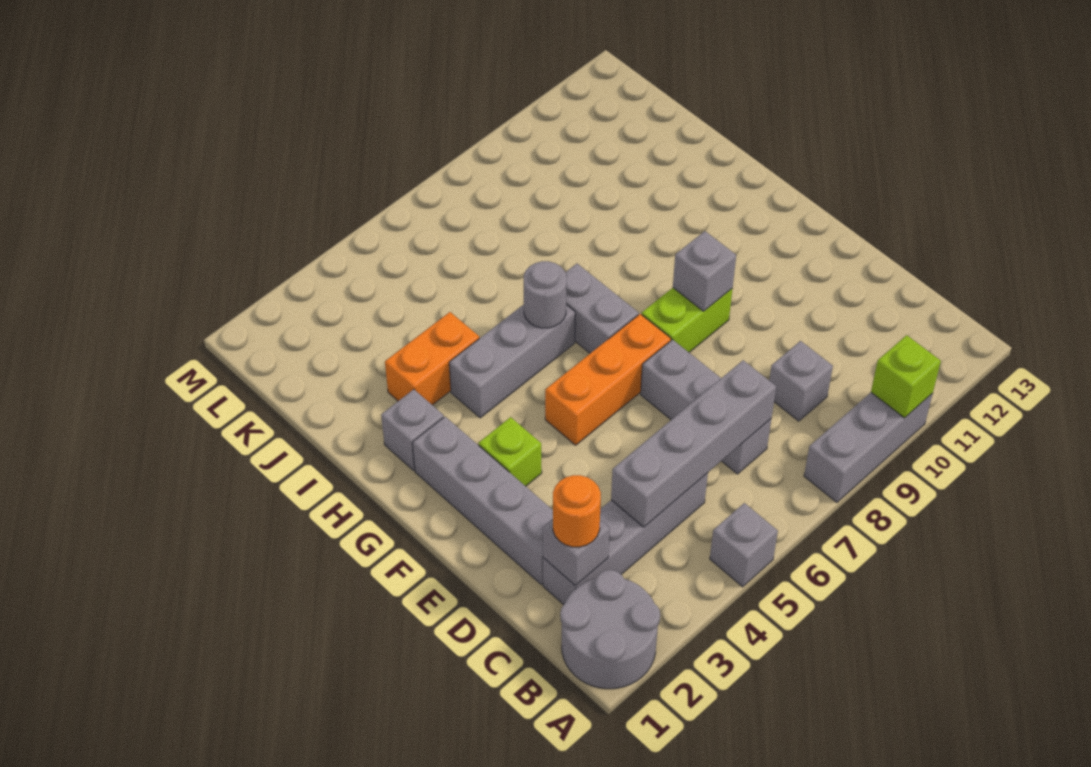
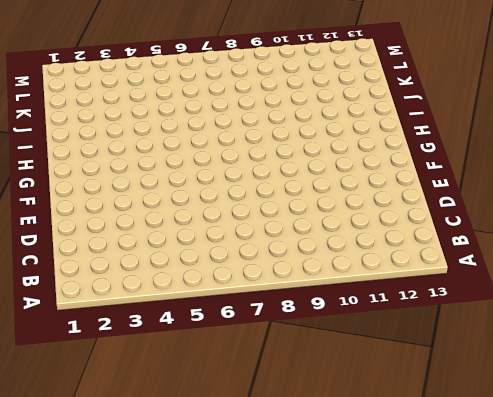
none -> grey 2x2 round brick [560,570,660,689]
none -> grey 1x1 brick [710,503,778,587]
none -> grey 1x3 brick [804,393,933,502]

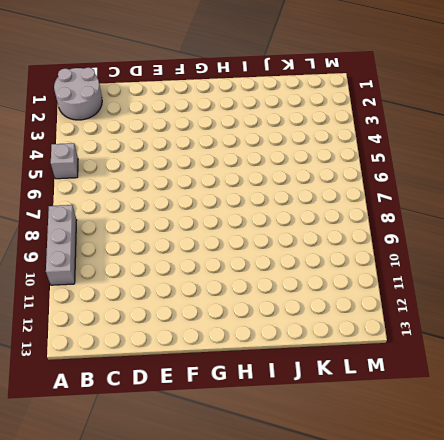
none -> grey 1x4 brick [543,473,708,605]
none -> grey 1x3 brick [641,340,771,474]
none -> grey 1x1 brick [769,341,833,421]

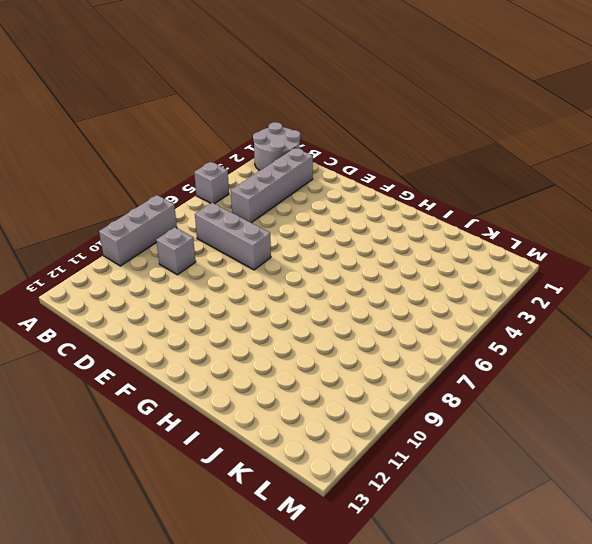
none -> grey 1x4 brick [412,417,553,584]
none -> lime 1x1 brick [479,417,542,486]
none -> orange 1x3 brick [545,314,671,445]

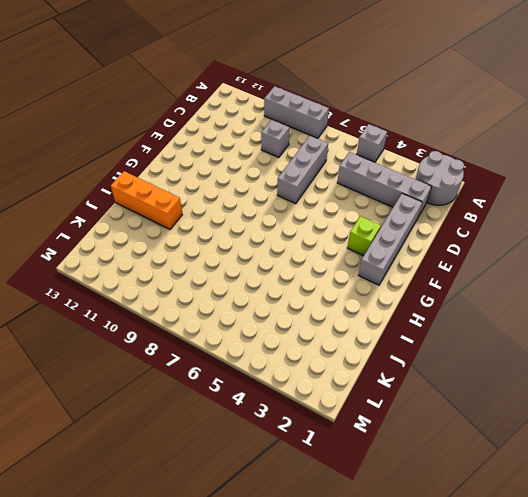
orange 1x3 brick [111,171,182,229] -> orange 1x3 brick moved to [545,314,671,445]
none -> lime 1x2 brick [642,288,732,352]
none -> grey 1x2 brick [565,264,639,353]
none -> grey 1x1 brick [381,389,444,470]

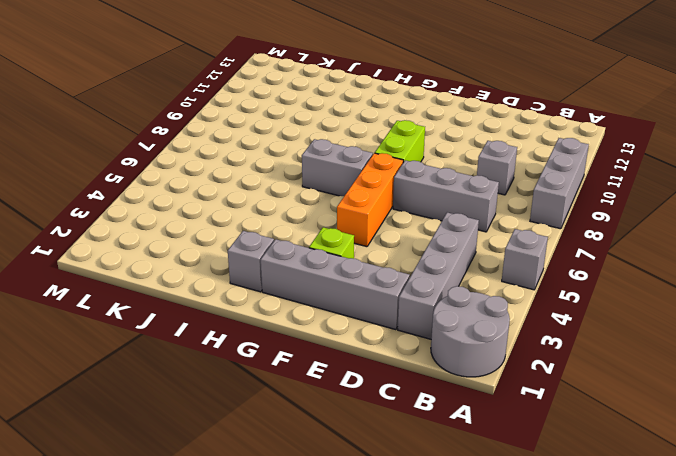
none -> grey 1x3 brick [449,305,575,418]
none -> orange 1x2 brick [385,312,479,405]
none -> lime 1x1 brick [871,335,941,418]

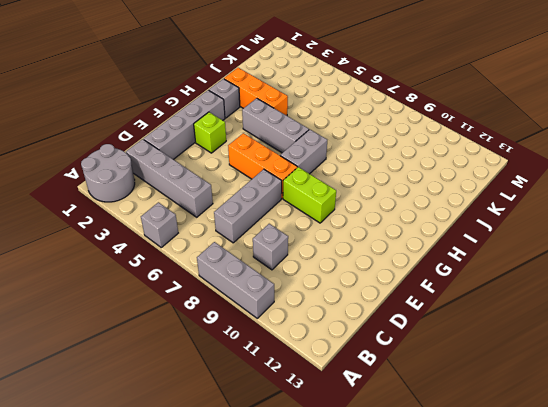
orange 1x3 brick [224,68,288,116] -> orange 1x2 brick [385,312,479,405]
none -> lime 1x1 brick [871,335,941,418]
none -> grey 1x1 brick [543,519,610,586]
none -> grey 1x4 brick [611,360,776,527]

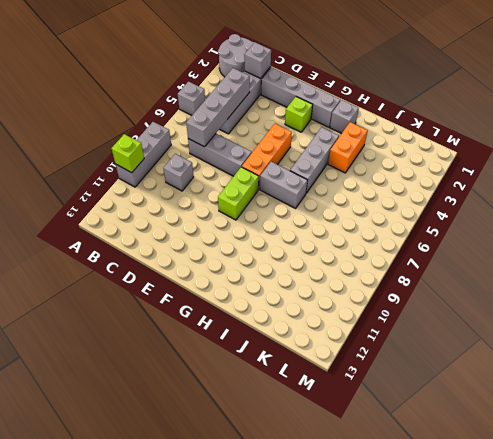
none -> grey 1x1 brick [673,231,736,311]
none -> grey 1x1 round brick [524,261,567,328]
none -> orange 1x1 round brick [553,475,601,547]

